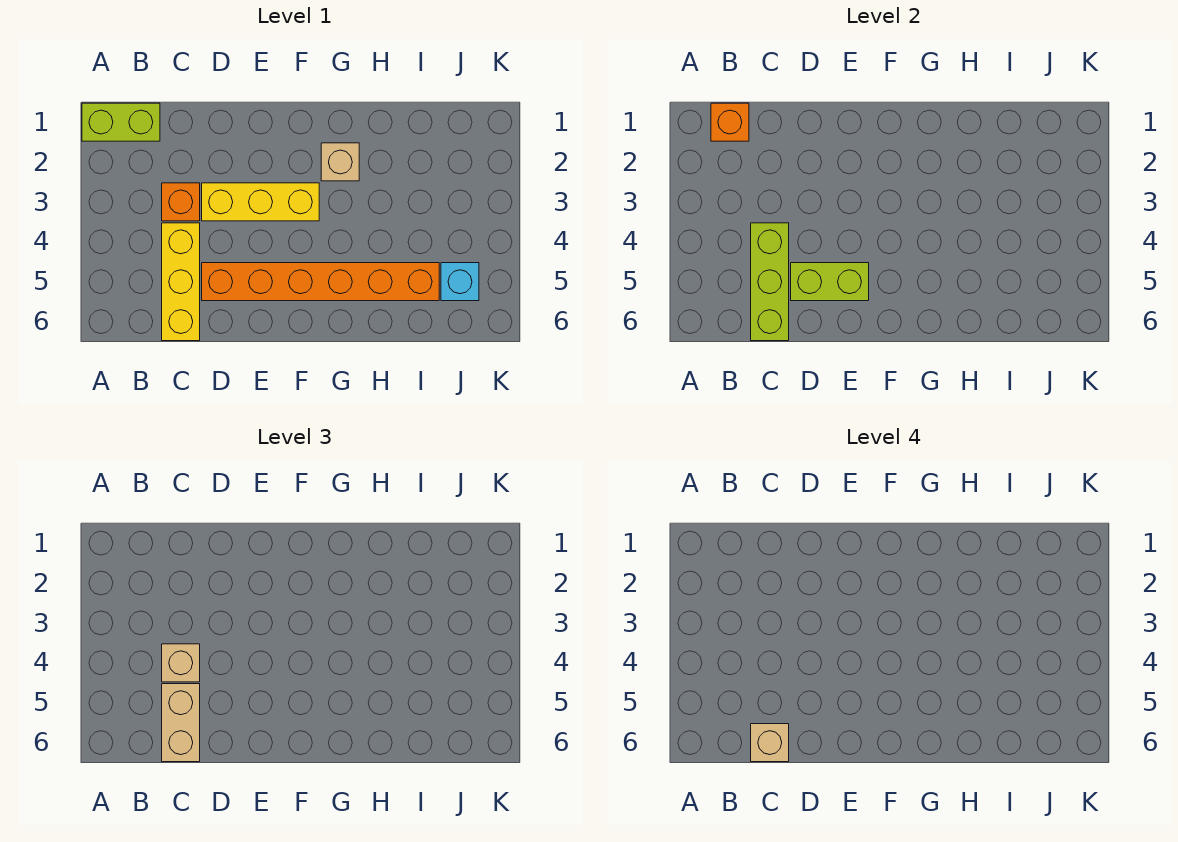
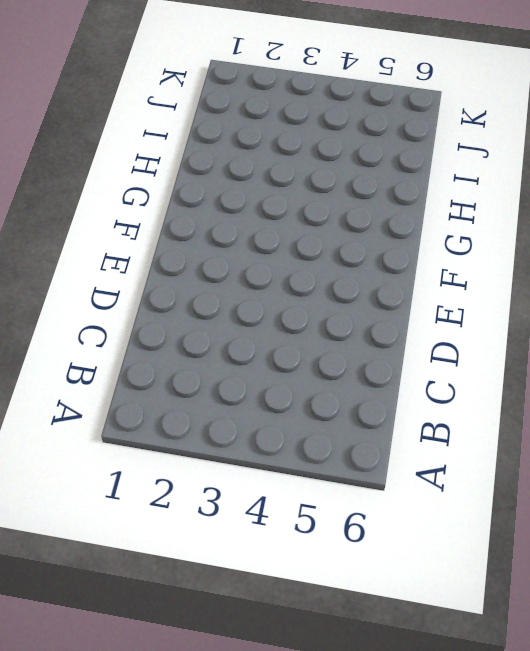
none -> lime 1x2 brick [82,103,160,141]
none -> orange 1x1 brick [162,183,200,221]
none -> yellow 1x3 brick [162,223,200,341]

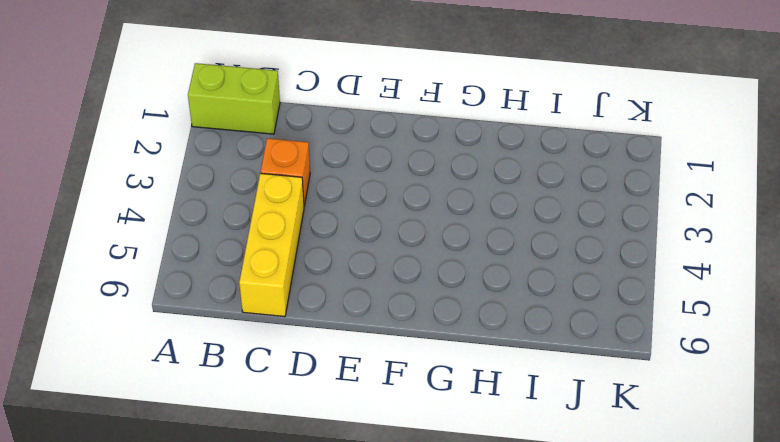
none -> yellow 1x3 brick [202,183,319,221]
none -> orange 1x6 brick [202,263,439,301]
none -> tan 1x1 brick [321,143,359,181]

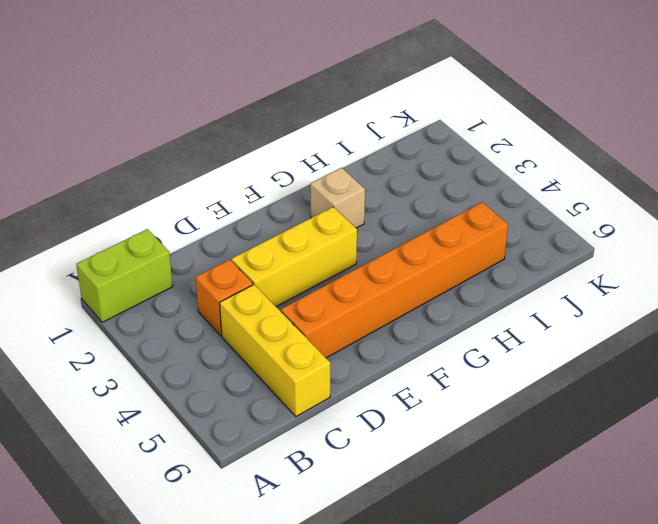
none -> cyan 1x1 brick [441,263,479,301]
none -> orange 1x1 brick [711,103,749,141]
none -> lime 1x3 brick [751,223,789,341]

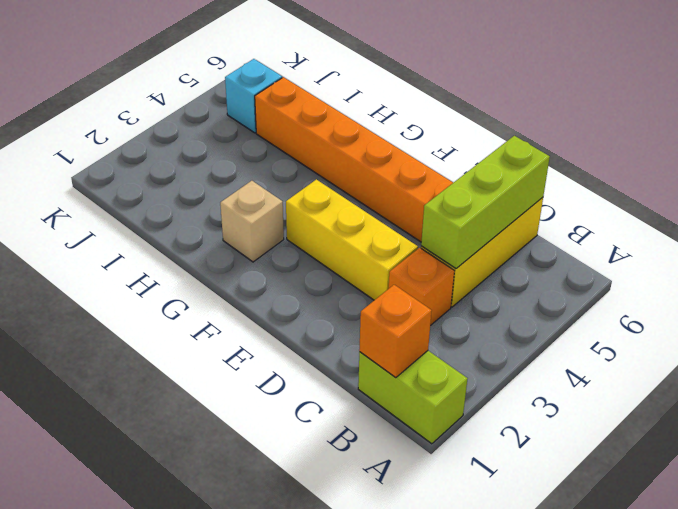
none -> lime 1x2 brick [791,263,869,301]
none -> tan 1x1 brick [162,644,200,682]
none -> tan 1x2 brick [162,684,200,762]

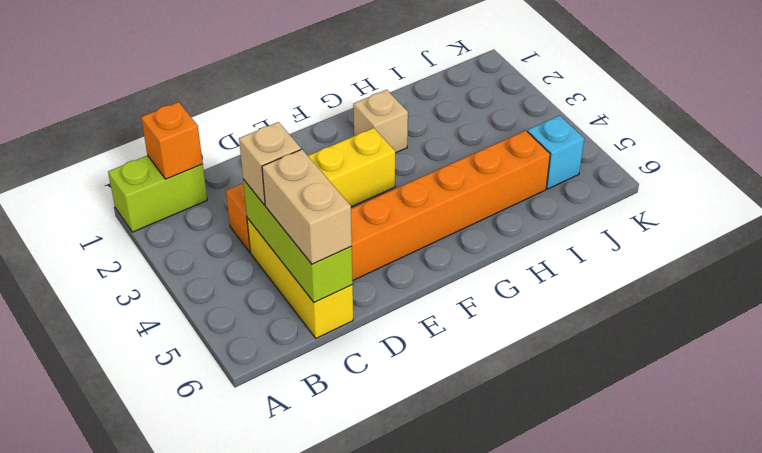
none -> lime 1x2 brick [791,263,869,301]
none -> tan 1x1 brick [751,724,789,762]

